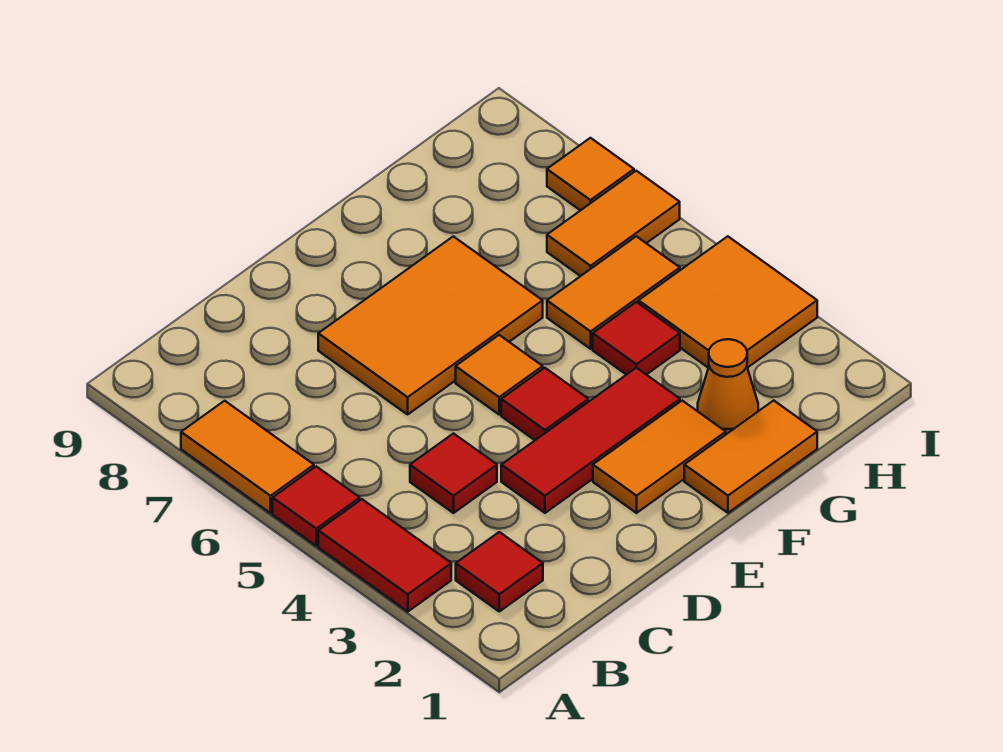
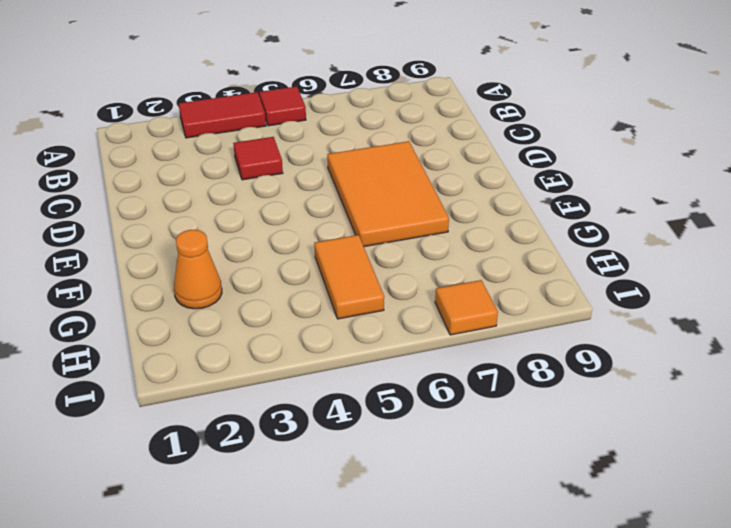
none -> orange 1x2 tile [181,401,314,513]
none -> red 1x1 tile [456,532,543,611]
none -> red 1x3 tile [501,368,680,513]

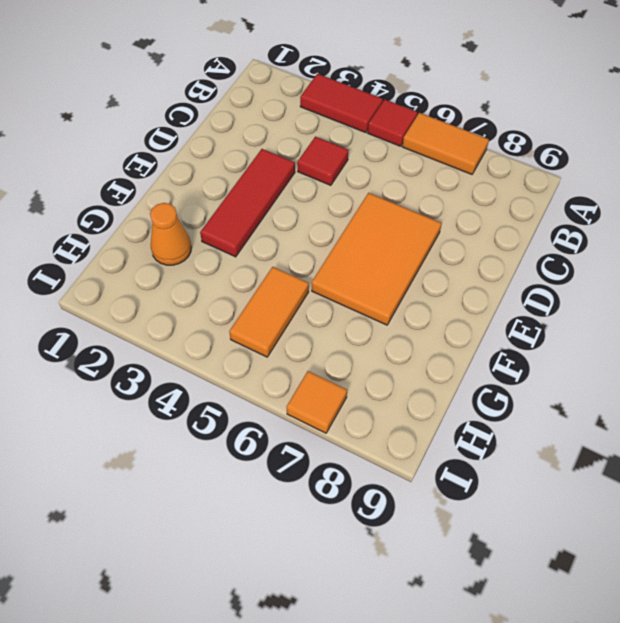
none -> red 1x1 tile [456,532,543,611]
none -> orange 1x2 tile [593,401,726,513]
none -> red 1x1 tile [501,368,588,440]

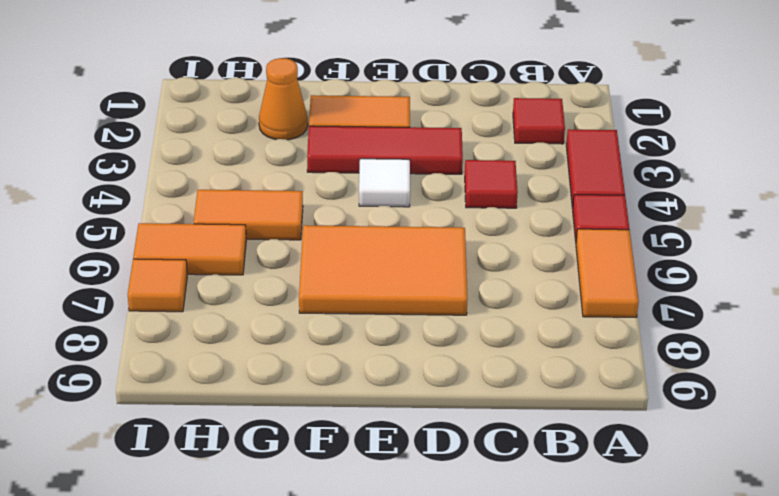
white 1x1 tile [359,159,410,207] -> red 1x1 tile [501,368,588,440]
none -> orange 1x1 tile [456,335,543,414]
none -> orange 1x2 tile [684,400,817,513]
none -> red 1x1 tile [593,302,680,375]

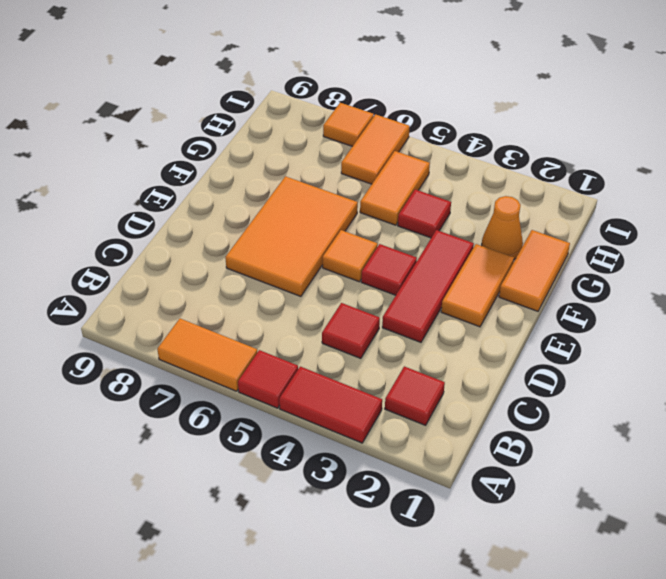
none -> orange 2x2 tile [639,236,817,368]

